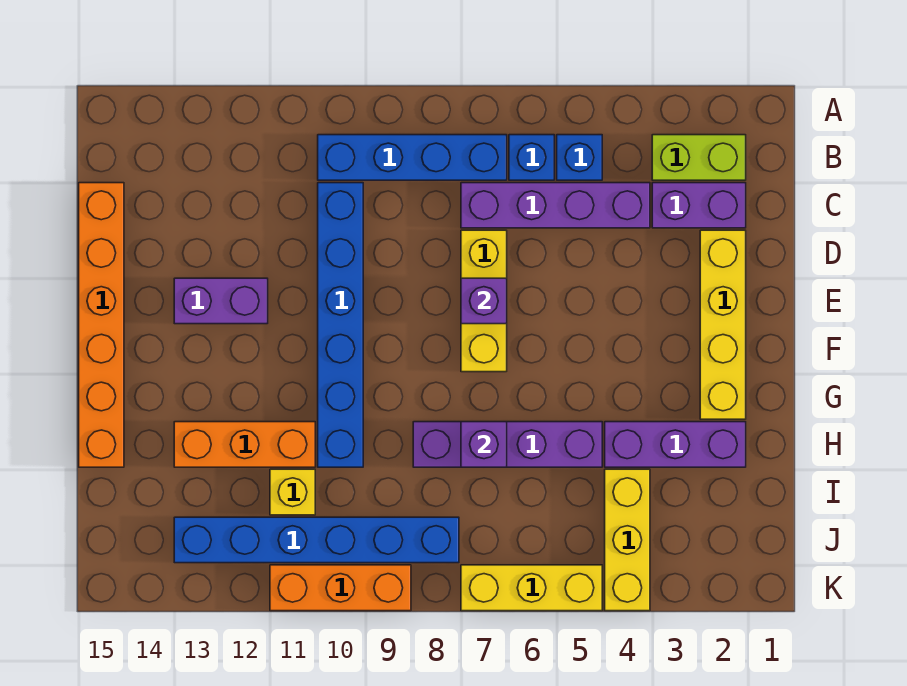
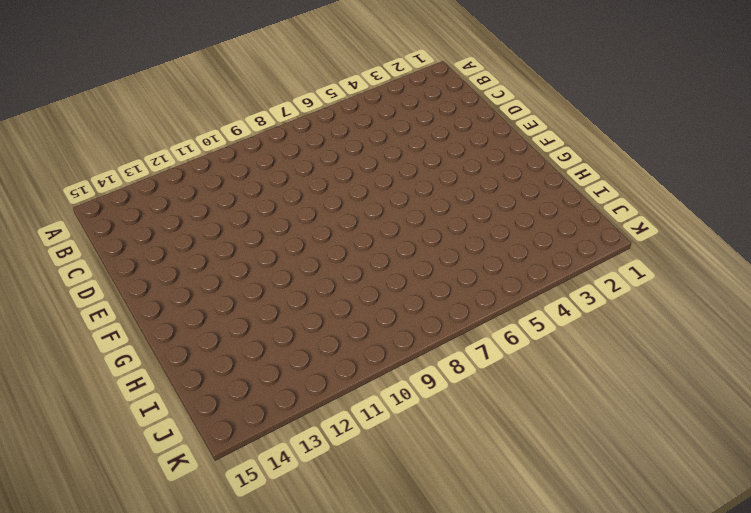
none -> lime 1x2 brick [652,135,746,180]
none -> blue 1x1 brick [557,135,602,180]
none -> blue 1x1 brick [509,135,554,180]

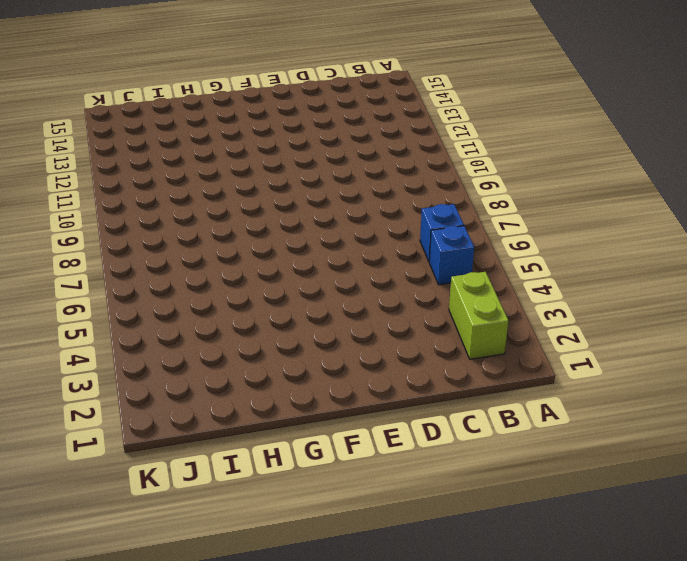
none -> blue 1x4 brick [318,135,507,180]
none -> purple 1x2 brick [652,183,746,228]
none -> purple 1x4 brick [461,183,650,228]

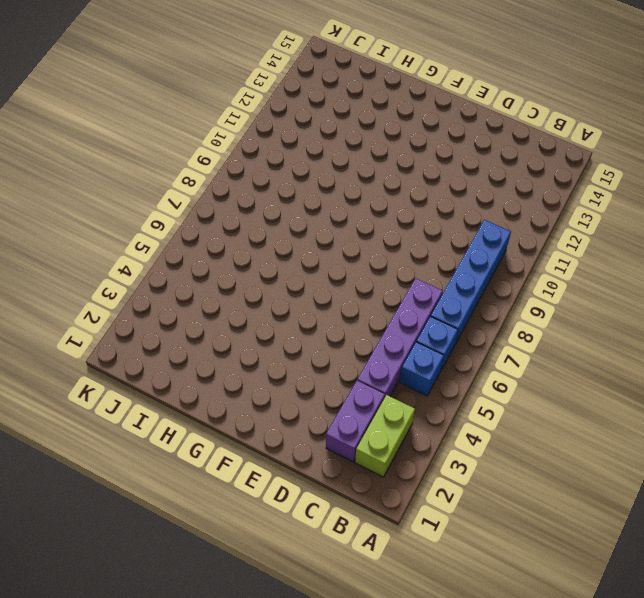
none -> blue 1x6 brick [318,183,363,467]
none -> orange 1x6 brick [79,183,124,467]
none -> yellow 1x4 brick [700,230,746,419]

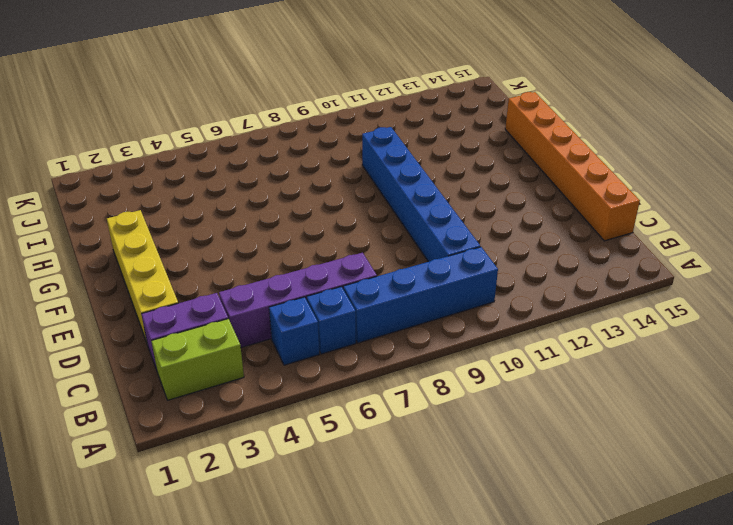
none -> yellow 1x3 brick [461,230,507,372]
none -> purple 1x2 brick [174,278,268,324]
none -> purple 1x3 brick [605,422,746,467]

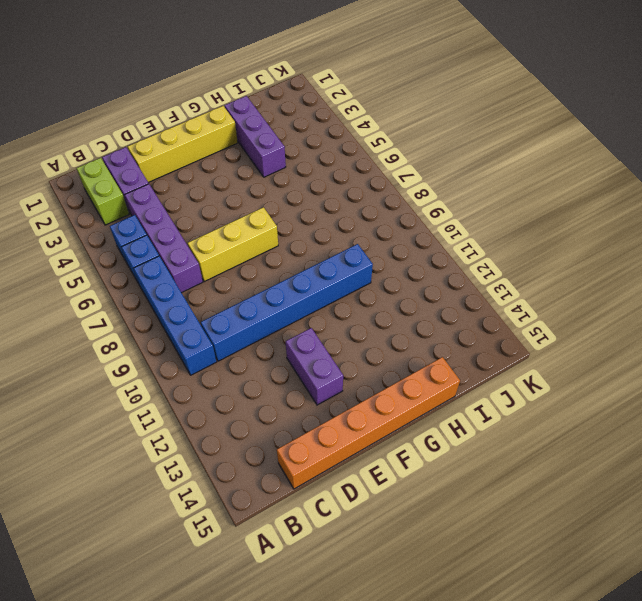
none -> purple 1x4 brick [413,422,602,467]
none -> orange 1x3 brick [174,422,315,467]
none -> yellow 1x3 brick [605,469,650,611]

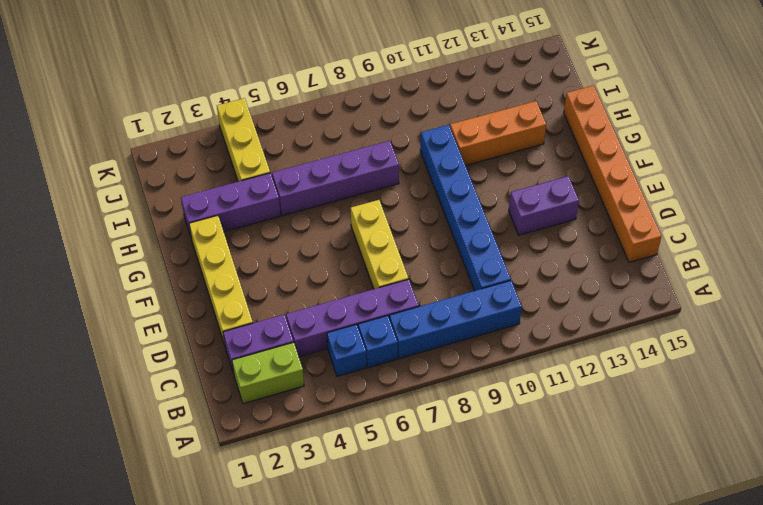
none -> yellow 1x1 brick [270,469,315,515]
none -> blue 1x6 brick [174,517,459,563]
none -> yellow 1x3 brick [461,565,602,611]

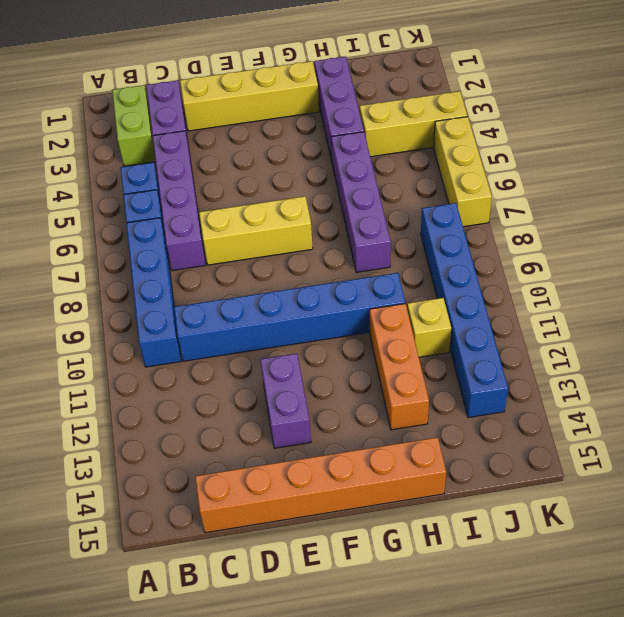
none -> orange 1x3 brick [270,565,411,611]
none -> purple 1x1 brick [461,278,507,324]
none -> purple 1x1 brick [461,422,507,467]

